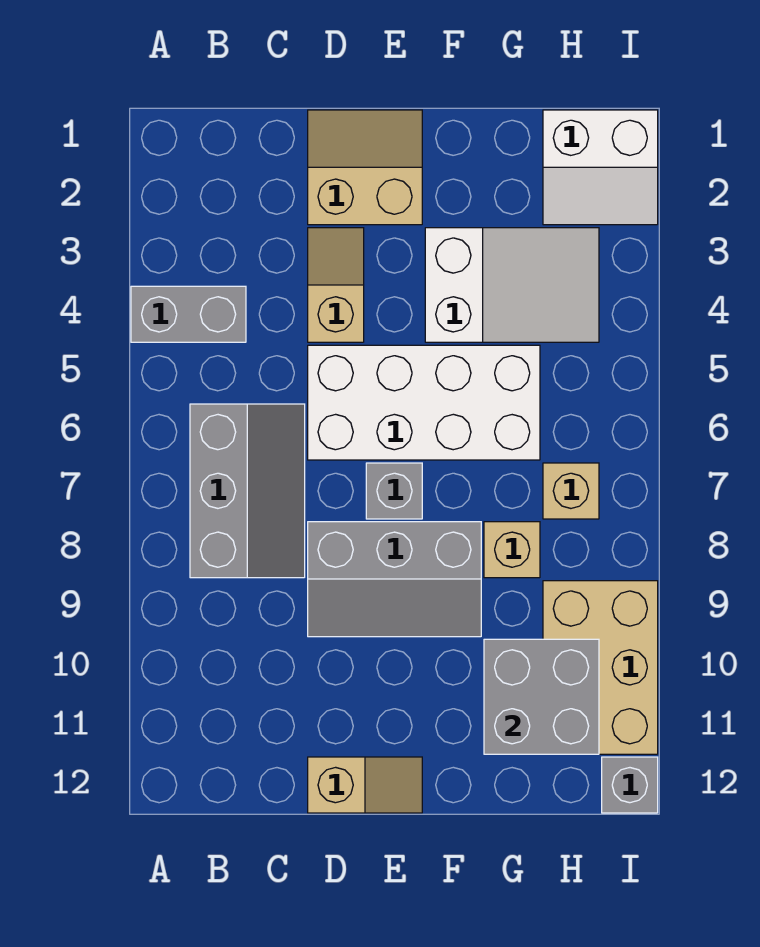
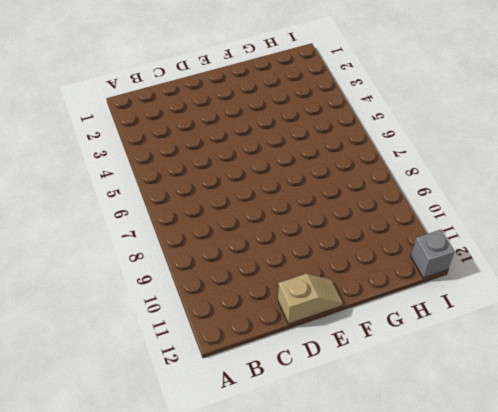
none -> grey 1x2 brick [131,286,246,342]
none -> grey 2x3 slope [190,404,305,578]
none -> tan 2x2 slope [308,110,422,225]

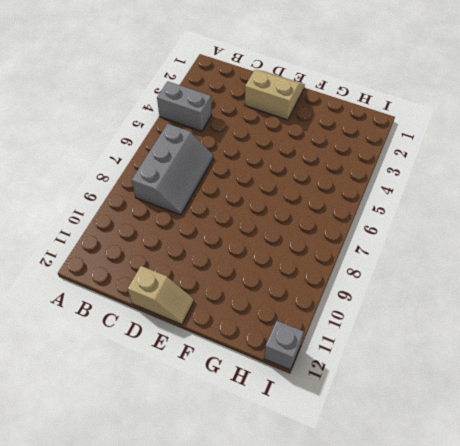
none -> tan 1x2 slope [308,228,364,342]
none -> white 2x4 brick [308,345,540,460]
none -> grey 2x3 slope [308,522,481,637]

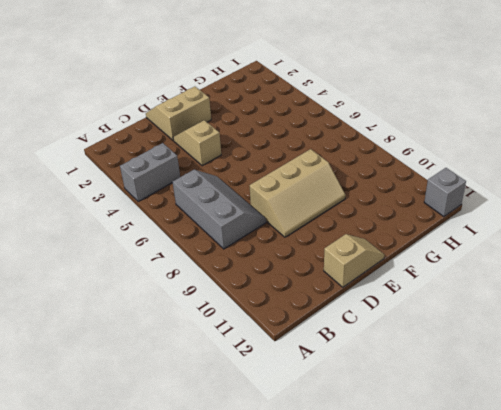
tan 2x3 slope [249,149,346,237] -> grey 2x3 slope [308,522,481,637]
none -> white 2x4 brick [308,345,540,460]
none -> grey 1x1 brick [366,463,422,519]
none -> white 2x3 slope [425,228,599,342]

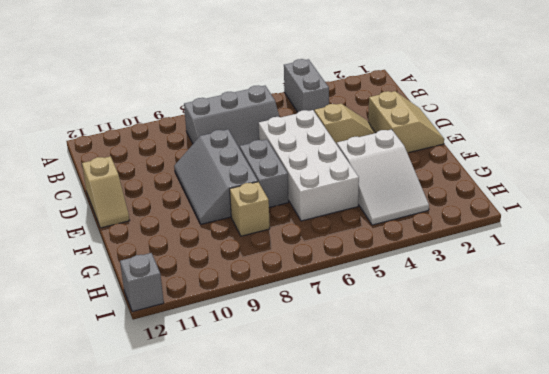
grey 1x2 brick [240,139,289,207] -> grey 1x1 brick [366,463,422,519]
none -> white 2x2 slope [543,110,658,225]
none -> tan 1x1 brick [543,463,599,519]
none -> tan 2x3 brick [543,581,658,754]

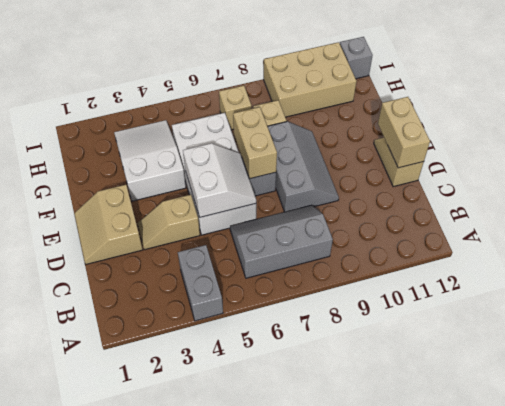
white 2x2 slope [183,143,256,217] -> white 2x2 slope moved to [543,110,658,225]
tan 1x2 brick [378,97,430,168] -> none
tan 1x2 brick [233,107,277,179] -> none
none -> grey 2x2 brick [484,639,599,754]

